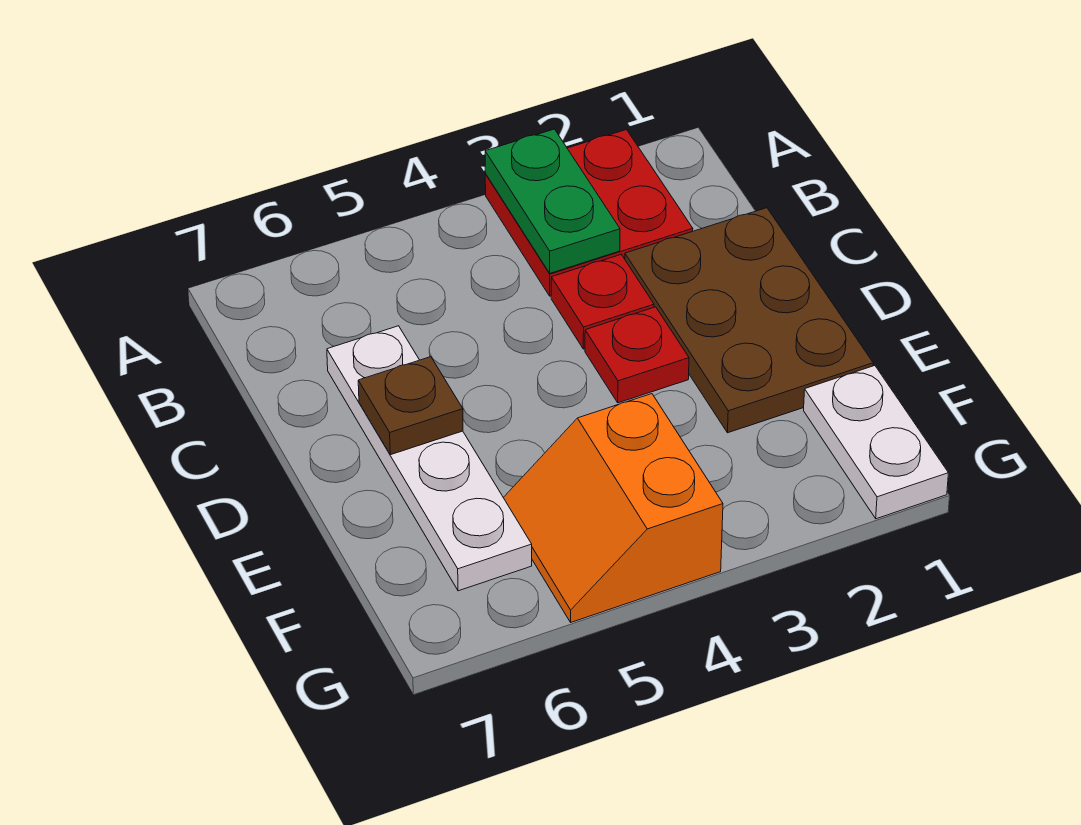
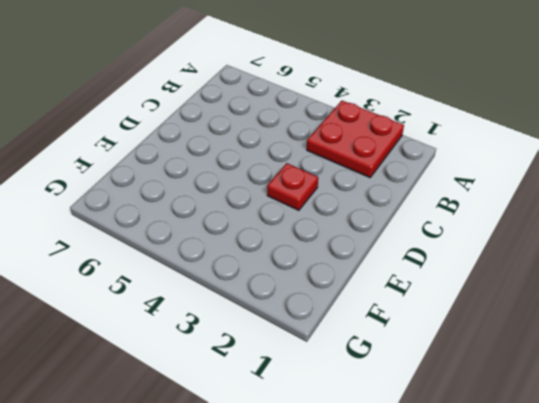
none -> brown 2x3 plate [625,208,873,433]
none -> red 1x1 plate [551,255,654,349]

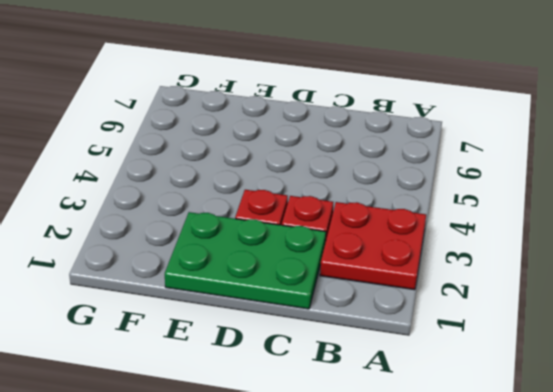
green 2x3 plate [165,212,326,309] -> brown 2x3 plate [625,208,873,433]
none -> white 1x4 plate [327,326,532,591]
none -> white 1x2 plate [804,366,948,519]

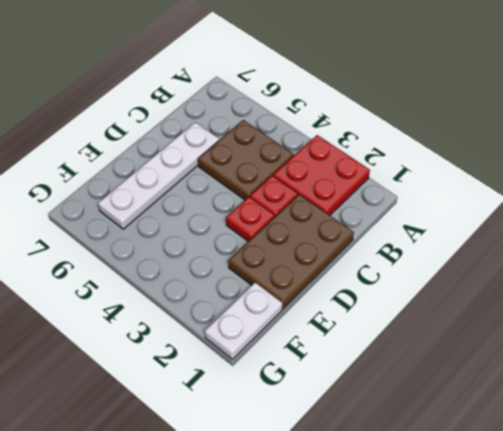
brown 2x2 plate [198,120,294,200] -> none
none -> orange 2x2 slope [503,394,723,622]
none -> green 1x2 plate [485,129,620,273]

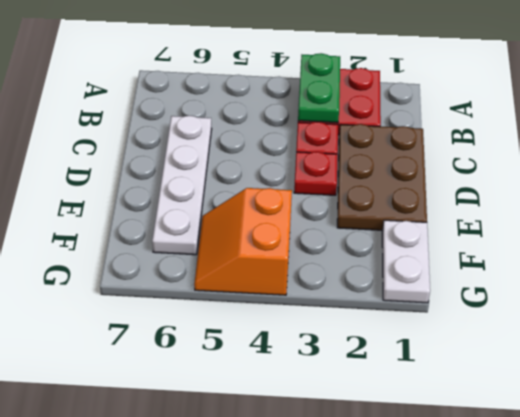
none -> brown 1x1 plate [358,357,463,455]

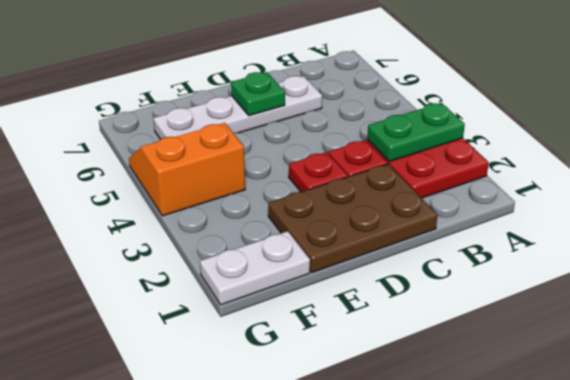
green 1x1 plate [231,72,285,116] -> brown 1x1 plate [358,357,463,455]

